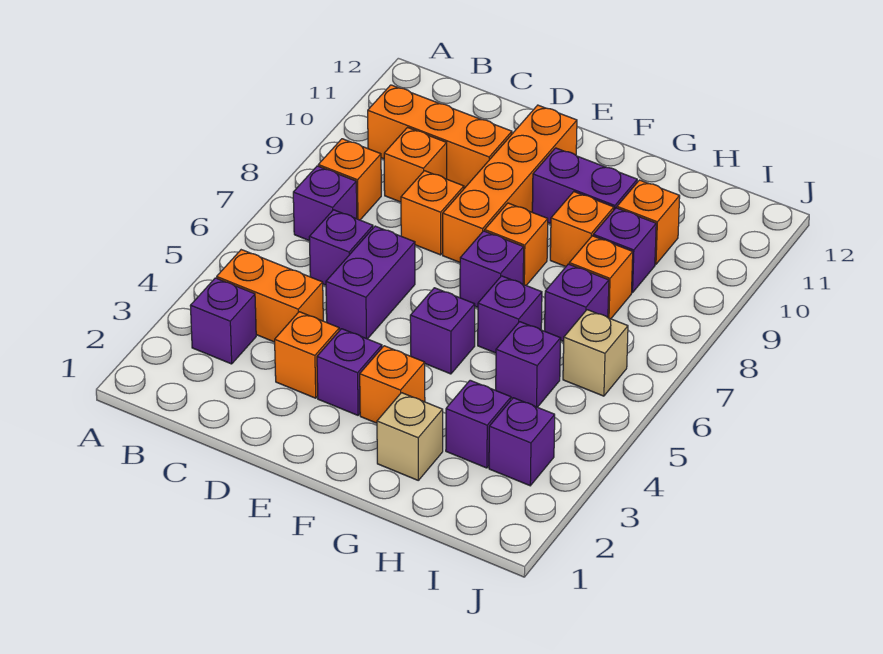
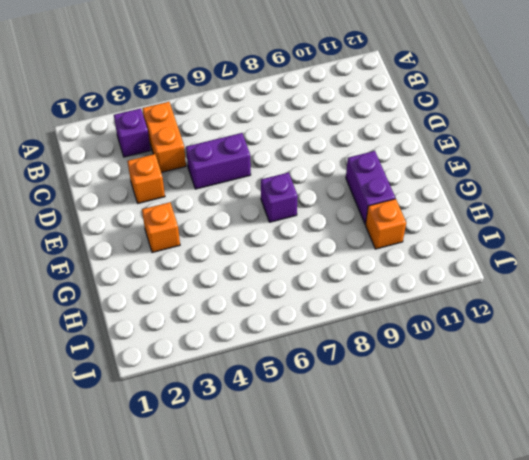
none -> purple 1x1 brick [293,166,357,241]
none -> orange 1x1 brick [318,139,381,220]
none -> orange 1x3 brick [368,85,512,188]

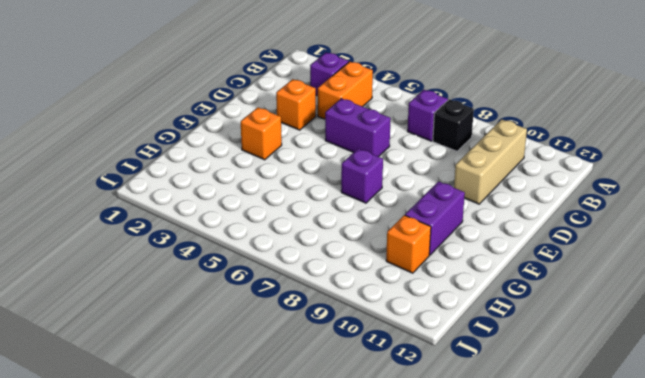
black 1x1 brick [433,99,474,151] -> orange 1x1 brick [318,139,381,220]
tan 1x3 brick [454,119,527,204] -> orange 1x3 brick [368,85,512,188]
none -> purple 1x1 brick [309,210,373,285]
none -> orange 1x1 brick [384,128,447,202]
none -> orange 1x1 brick [401,171,464,255]

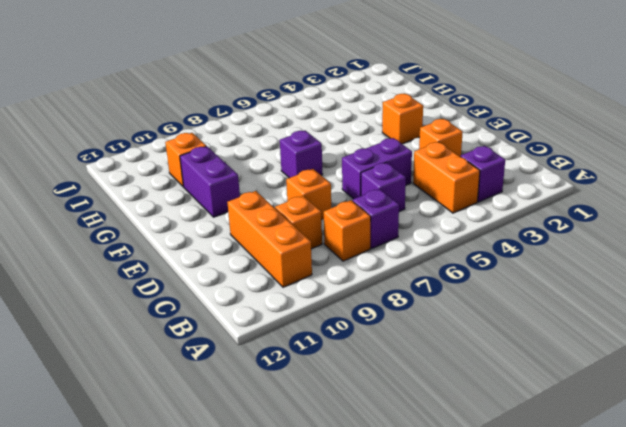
none -> purple 1x1 brick [317,329,382,415]
none -> orange 1x4 brick [443,105,577,262]
none -> purple 1x1 brick [410,288,475,374]

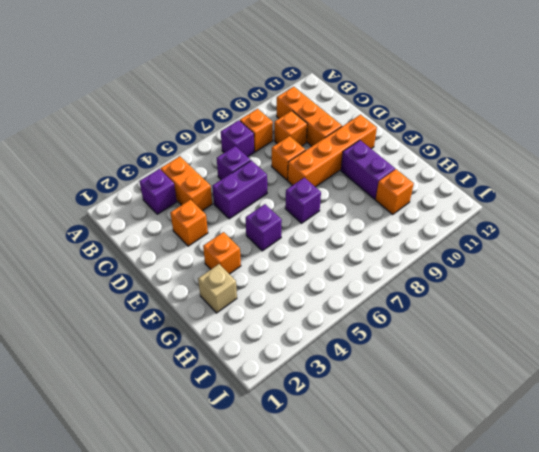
none -> purple 1x1 brick [317,329,382,415]
none -> orange 1x1 brick [485,203,548,285]
none -> purple 1x1 brick [478,276,542,353]

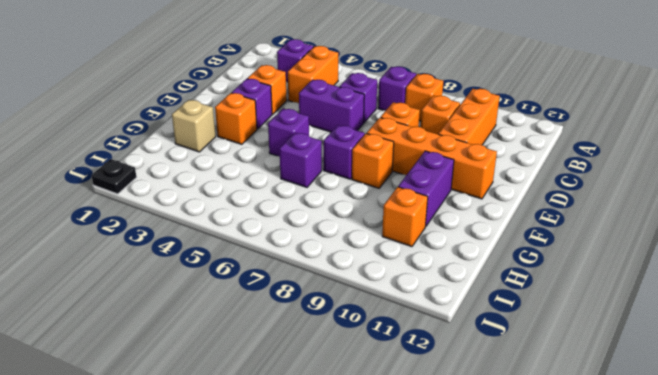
black 1x1 plate [91,159,136,194] -> none
none -> orange 1x1 brick [550,192,614,267]
none -> purple 1x1 brick [446,380,511,468]
none -> purple 1x1 brick [496,322,561,407]

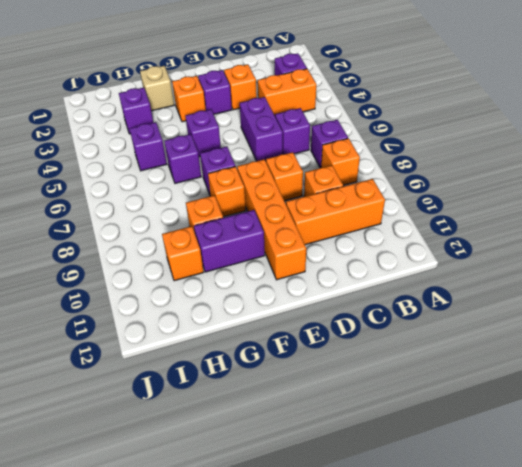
none -> purple 1x1 brick [545,264,609,341]
none -> orange 1x1 brick [569,236,633,319]
none -> purple 1x1 brick [593,208,656,293]

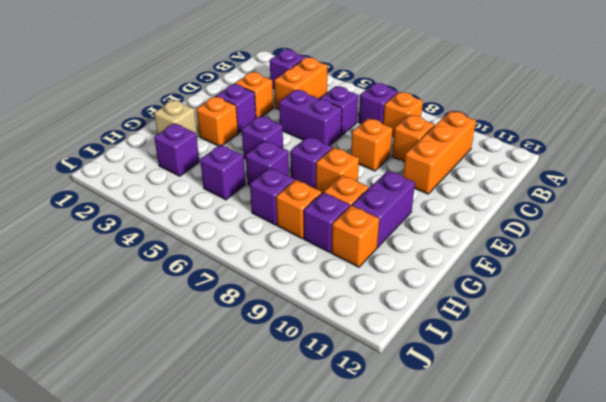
none -> orange 1x4 brick [443,105,577,262]
none -> purple 1x1 brick [489,398,555,486]
none -> tan 1x1 brick [563,310,628,396]

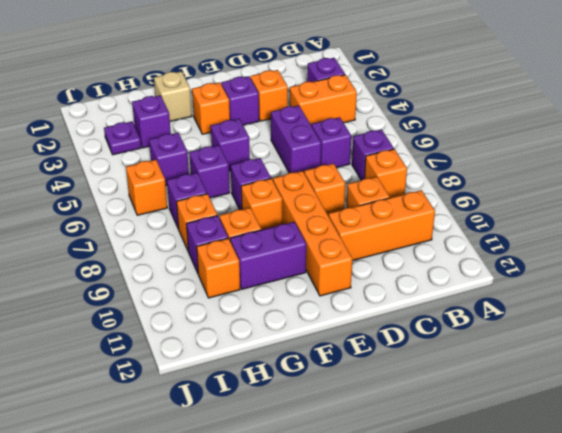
purple 1x1 plate [104,121,141,155] -> purple 1x1 brick [489,398,555,486]
orange 1x1 brick [126,160,167,215] -> tan 1x1 brick [563,310,628,396]

